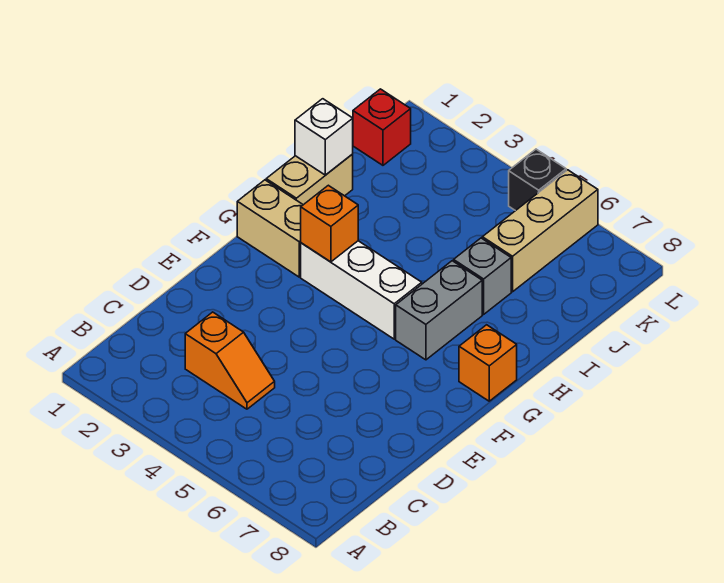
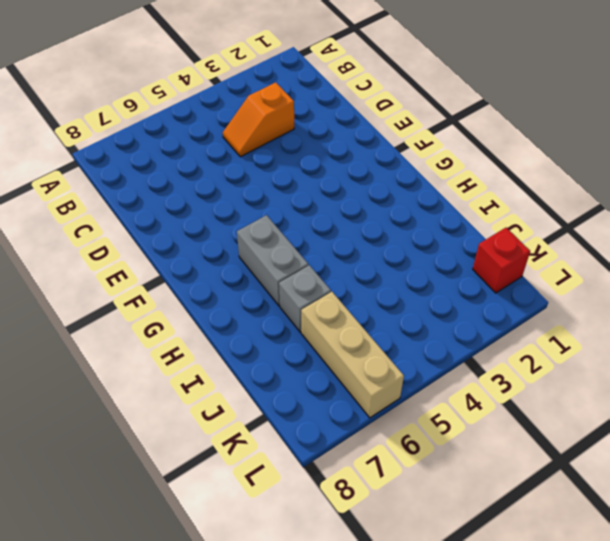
none -> tan 1x2 brick [237,180,303,277]
none -> white 1x3 brick [301,241,422,339]
none -> orange 1x1 brick [459,325,517,401]

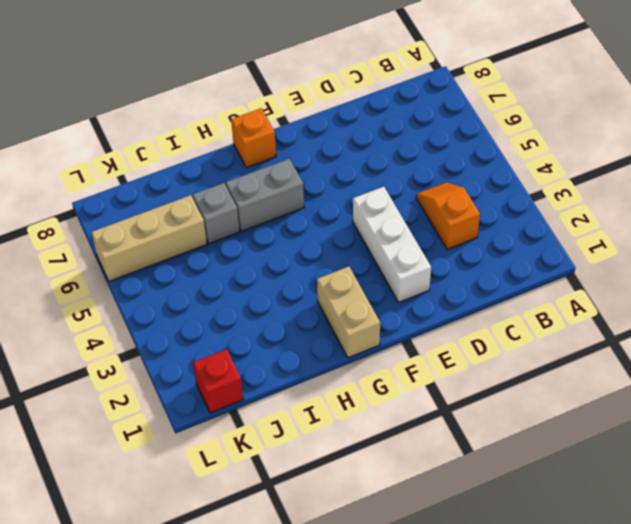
white 1x3 brick [353,187,431,303] -> white 1x3 brick moved to [301,241,422,339]
none -> tan 1x2 brick [266,154,353,205]
none -> black 1x1 brick [509,149,566,211]
none -> orange 1x1 brick [301,185,358,262]

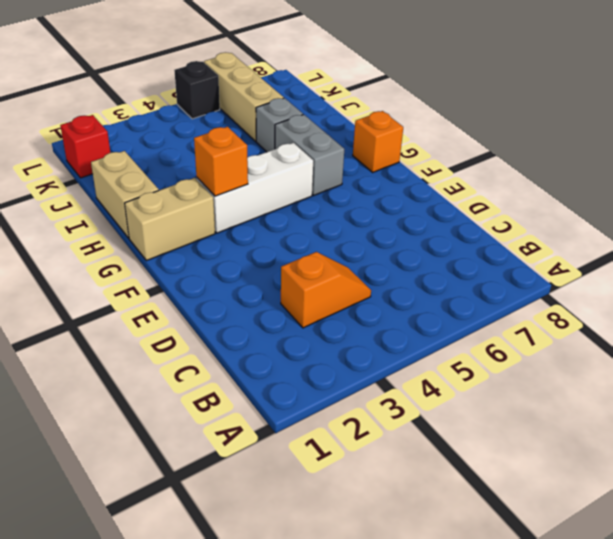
none -> white 1x1 brick [295,99,353,175]

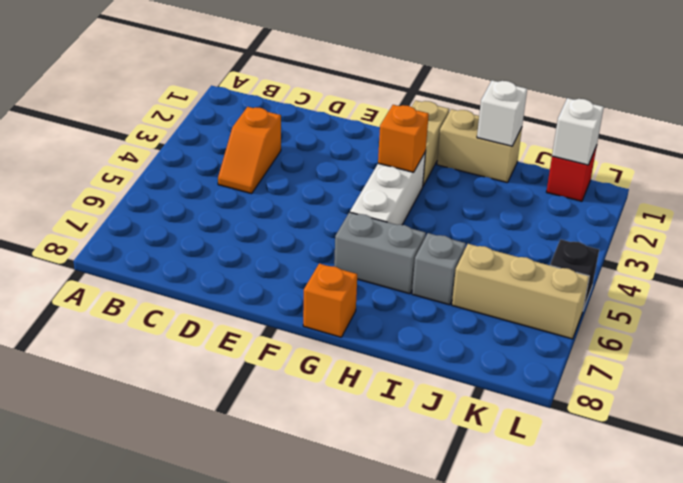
white 1x1 brick [552,98,604,165] -> none

